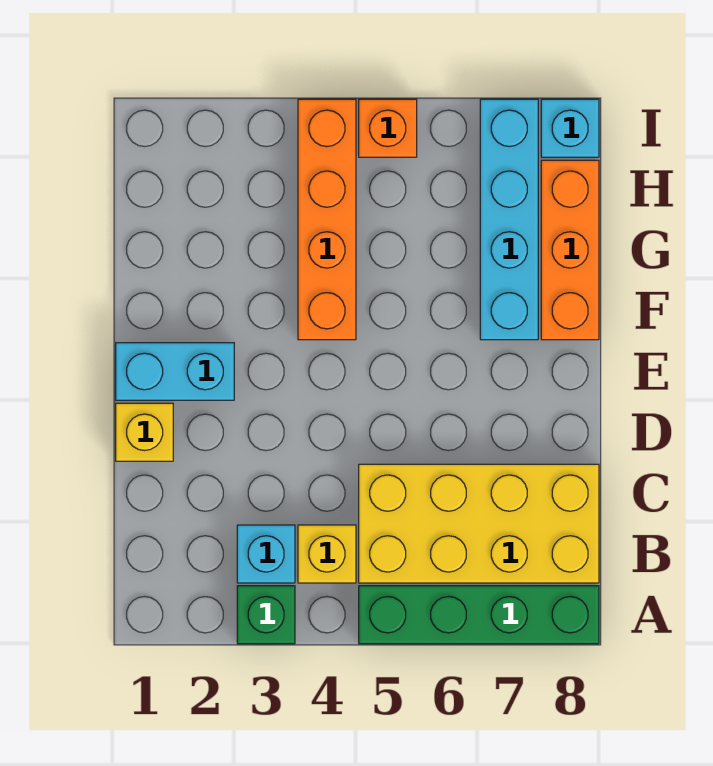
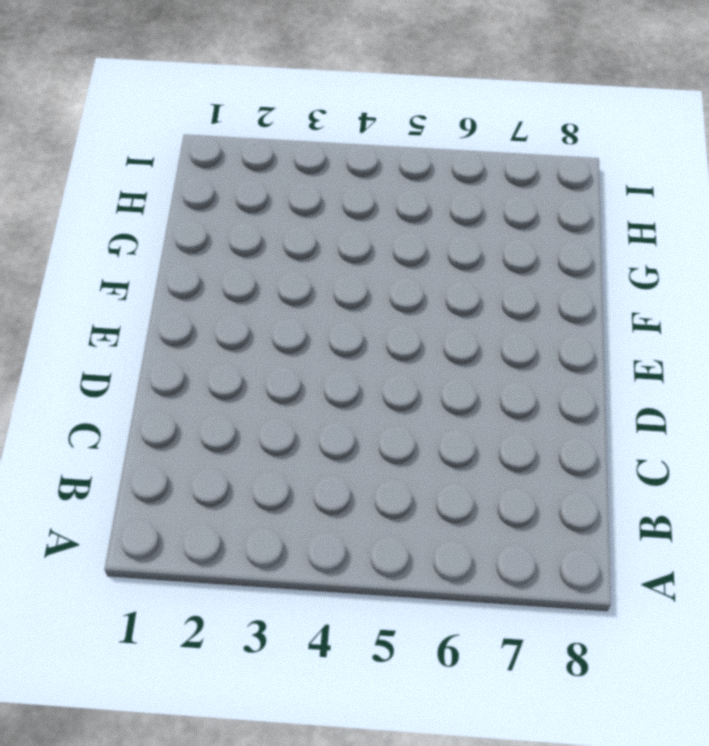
none -> green 1x1 brick [237,586,295,644]
none -> green 1x4 brick [359,586,599,644]
none -> cyan 1x1 brick [237,525,295,583]

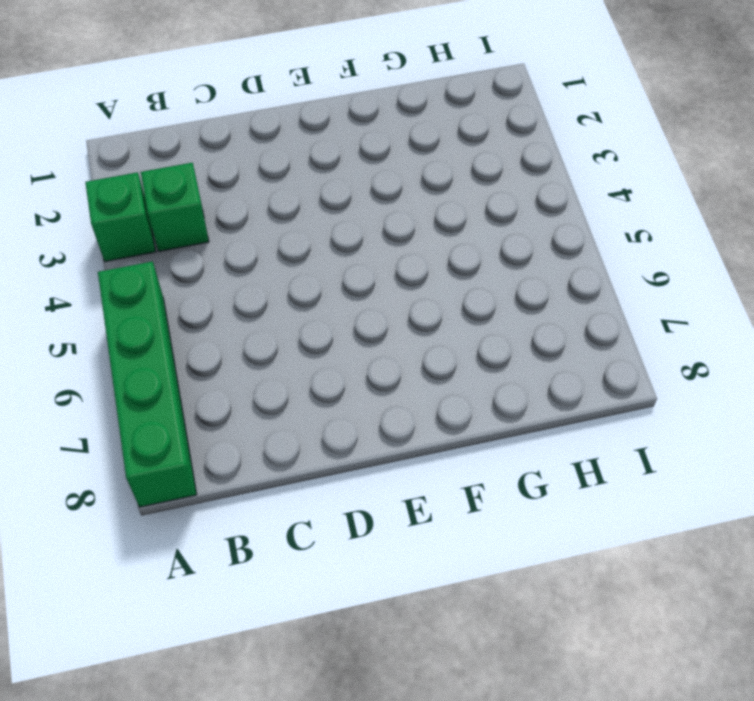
green 1x1 brick [141,163,209,251] -> cyan 1x1 brick [237,525,295,583]
none -> yellow 1x1 brick [298,525,356,583]
none -> yellow 2x4 brick [359,464,599,583]
none -> yellow 1x1 brick [116,403,173,461]

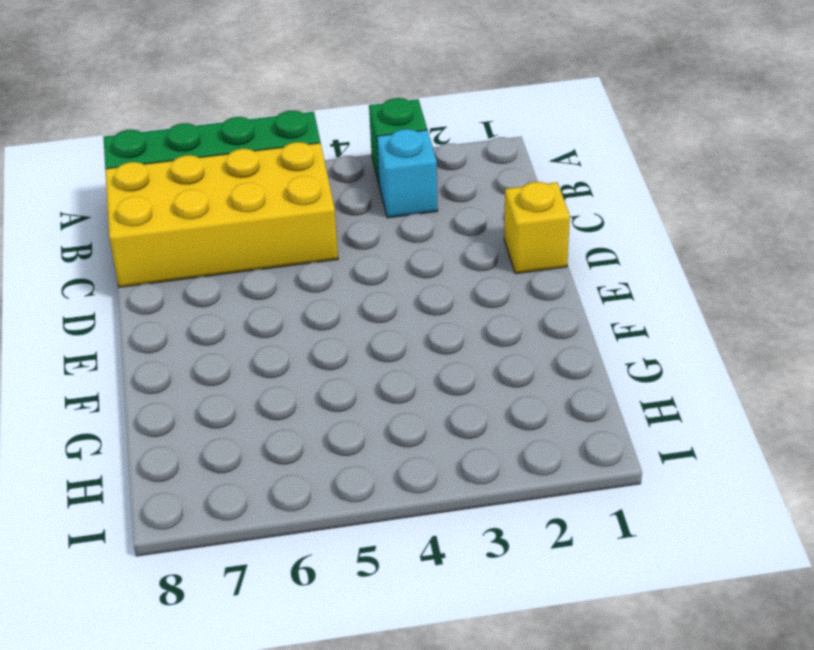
none -> yellow 1x1 brick [298,525,356,583]
none -> cyan 1x2 brick [116,343,234,400]
none -> orange 1x4 brick [298,99,356,340]

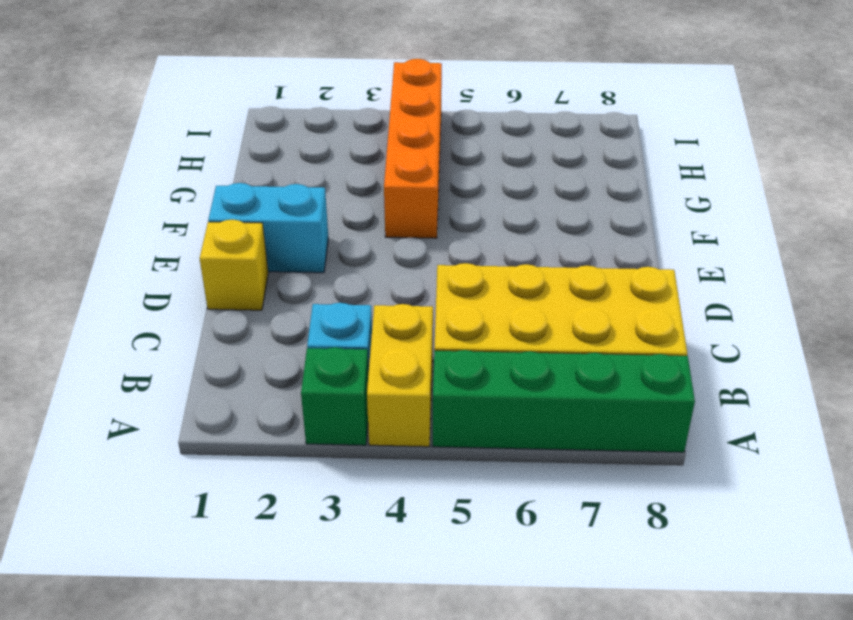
yellow 1x2 brick [367,304,433,447] -> yellow 1x1 brick [298,525,356,583]
none -> cyan 1x4 brick [480,99,538,340]
none -> orange 1x3 brick [541,160,599,340]
none -> orange 1x1 brick [359,99,417,157]

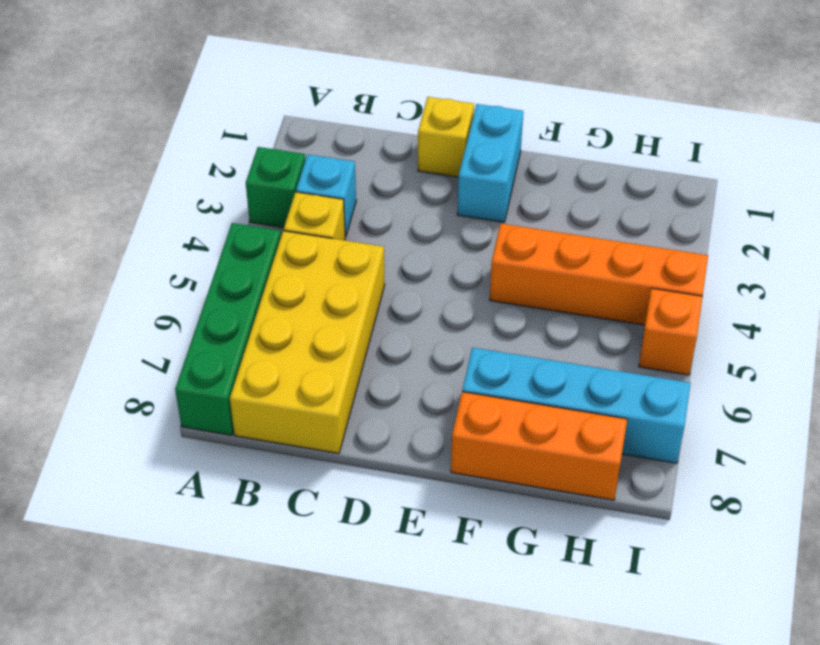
none -> cyan 1x1 brick [541,99,599,157]

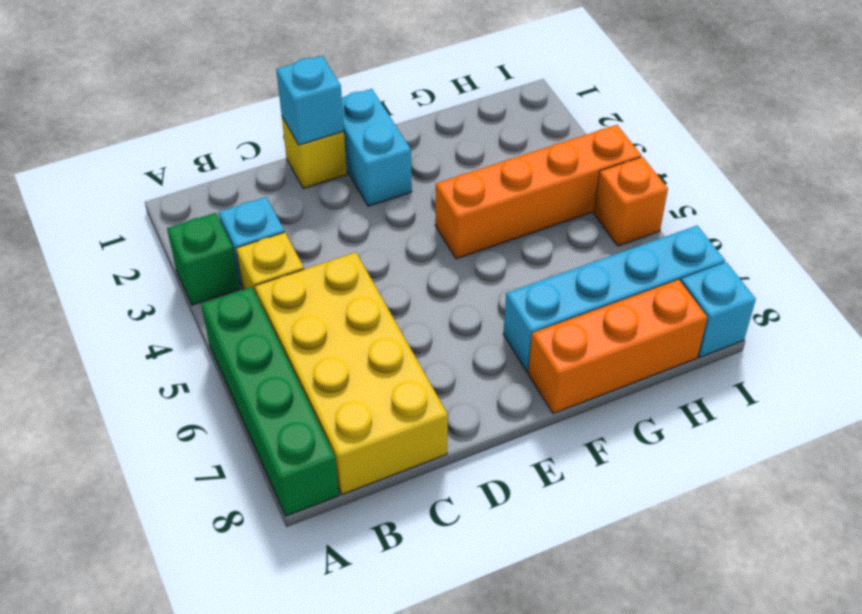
cyan 1x1 brick [276,56,344,145] -> none

